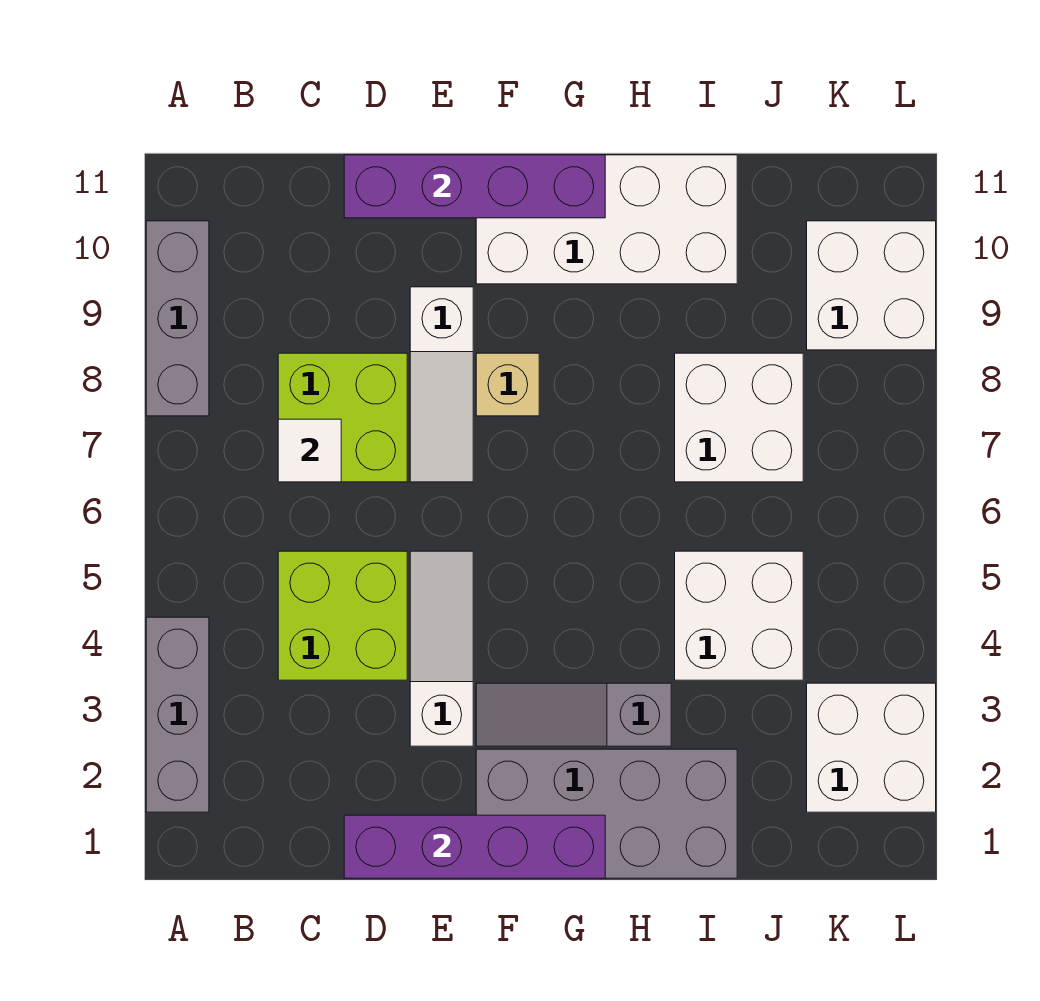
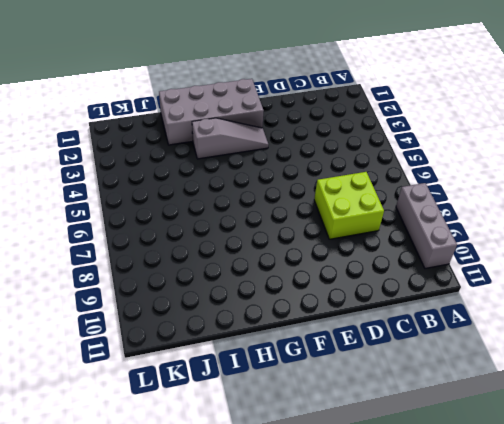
none -> grey 1x3 brick [146,617,209,812]
none -> lime 2x2 brick [278,551,407,680]
none -> white 1x3 slope [410,551,473,746]

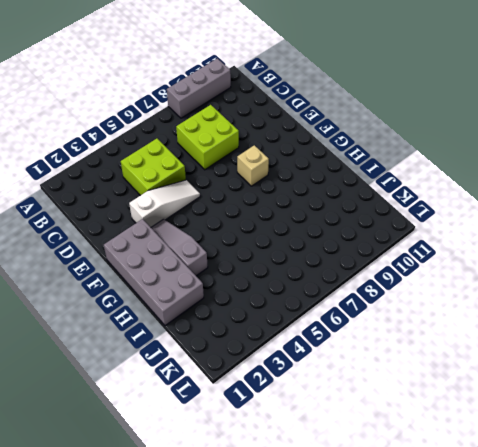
none -> grey 1x3 brick [146,617,209,812]
none -> white 1x3 slope [410,287,473,482]
none -> white 2x4 brick [476,155,737,284]

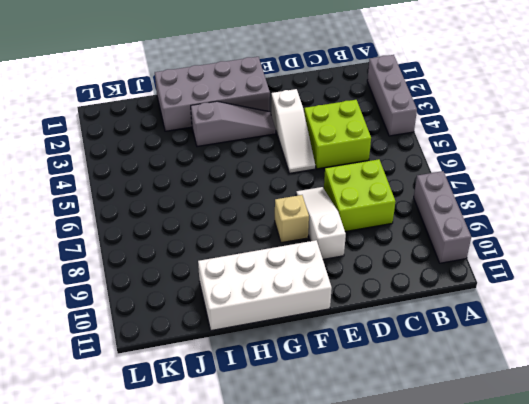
none -> white 2x2 brick [675,551,803,680]
none -> white 2x2 brick [675,353,803,482]
none -> white 2x2 brick [807,683,936,812]

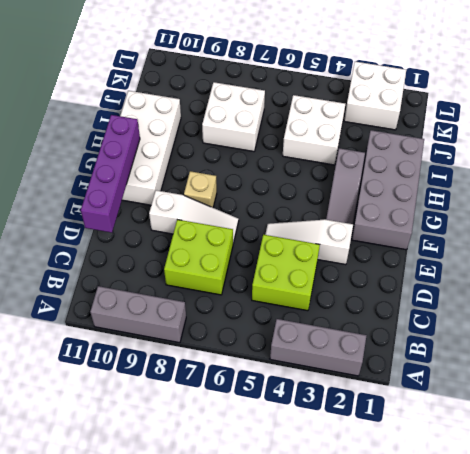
none -> white 2x2 brick [807,221,936,350]
none -> white 1x1 tile [278,419,341,482]
none -> purple 1x4 brick [344,815,605,878]

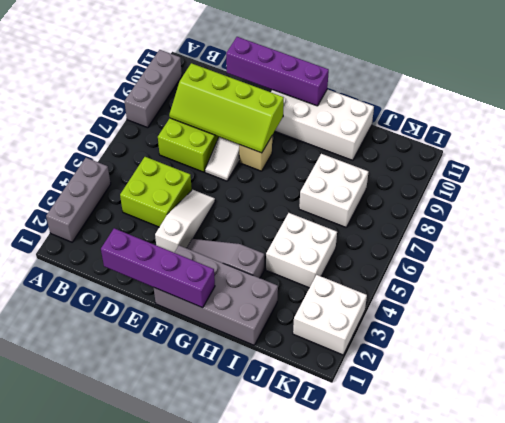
lime 2x4 slope [169,63,284,153] -> none
none -> white 2x2 brick [807,221,936,350]
none -> white 1x1 tile [278,419,341,482]

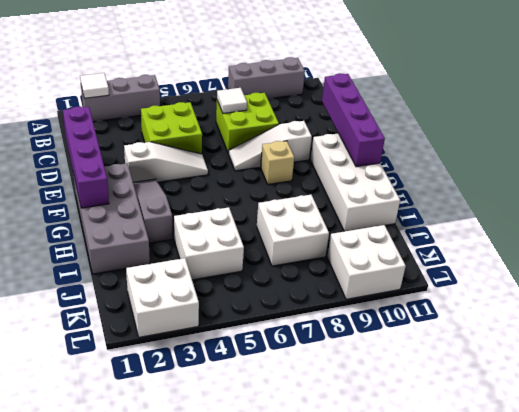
white 1x1 tile [80,73,109,98] -> none

